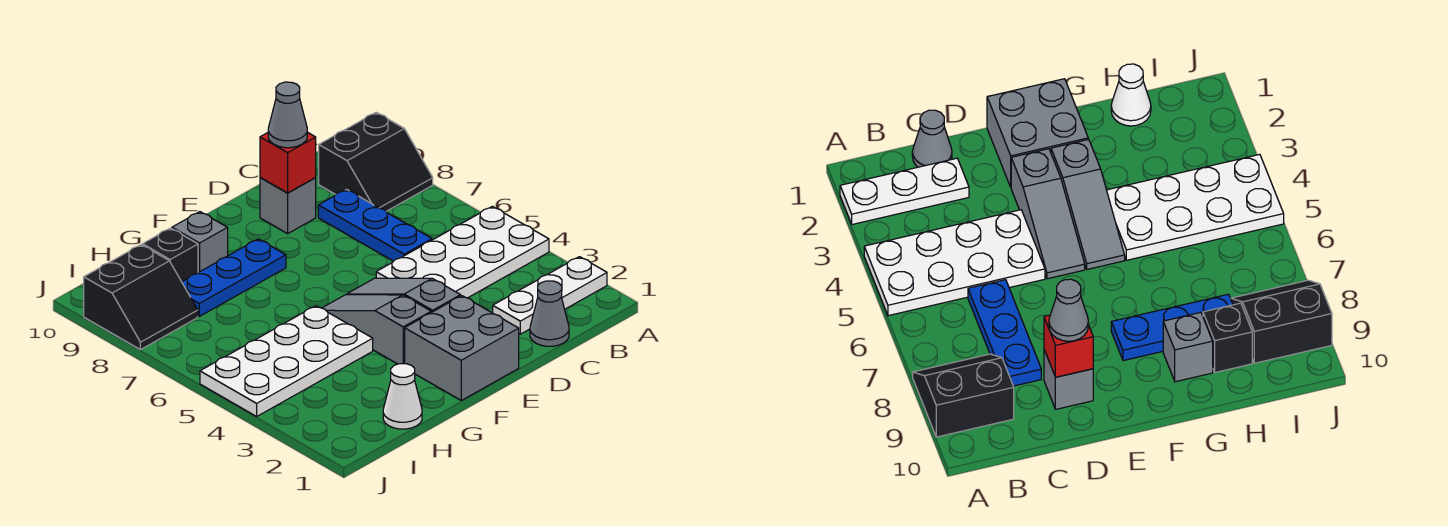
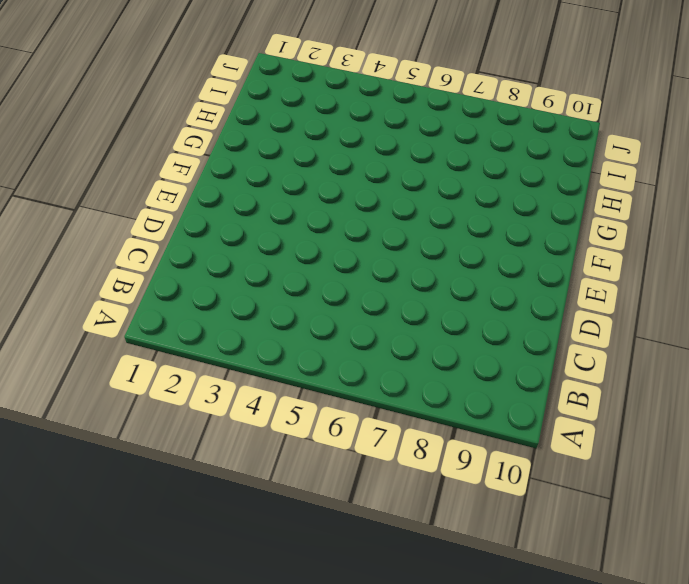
none -> white 1x3 plate [493,257,607,334]
none -> white 2x4 plate [376,206,549,298]
none -> black 2x2 slope [319,112,433,211]

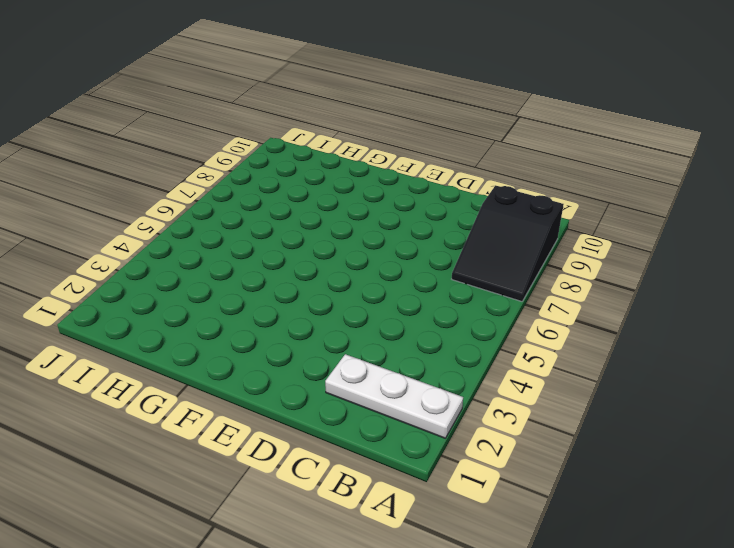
black 2x3 slope [452,186,564,301] -> black 2x2 slope [319,112,433,211]
none -> white 2x4 plate [376,206,549,298]
none -> grey 1x1 cone [530,281,569,346]
none -> blue 1x3 plate [318,189,432,261]

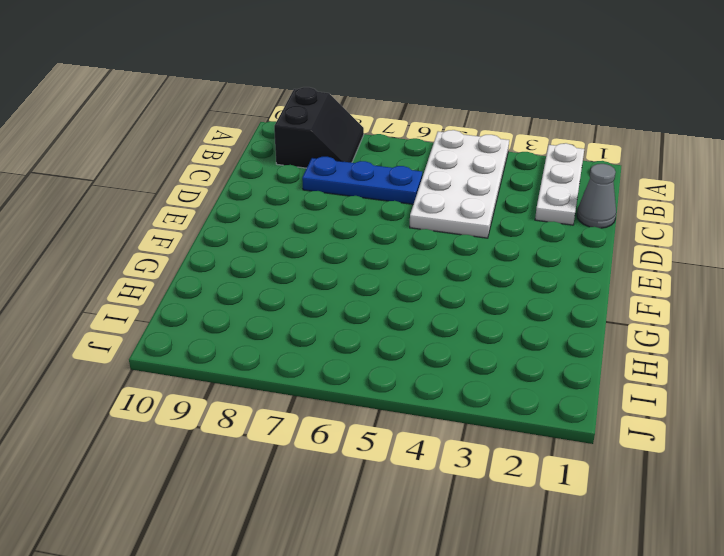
none -> grey 1x1 brick [260,178,316,234]
none -> grey 2x2 brick [405,296,519,400]
none -> grey 1x3 slope [347,278,461,312]

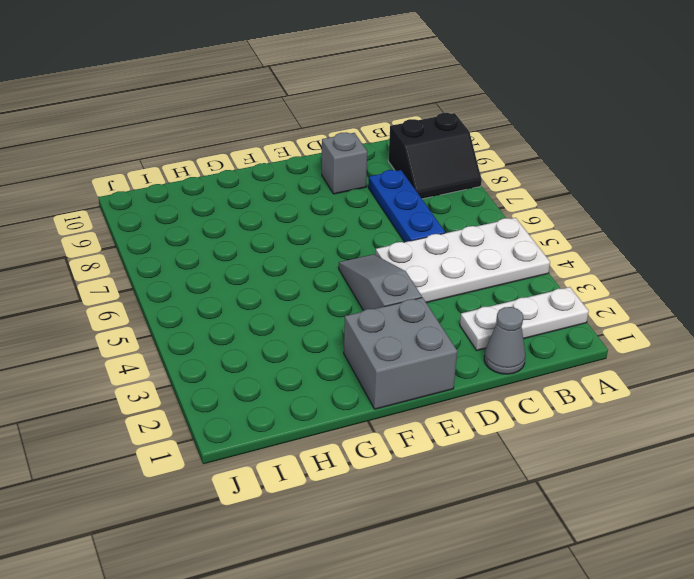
none -> grey 1x3 slope [323,295,431,364]
none -> blue 1x3 plate [182,239,286,316]
none -> white 2x4 plate [200,306,373,416]

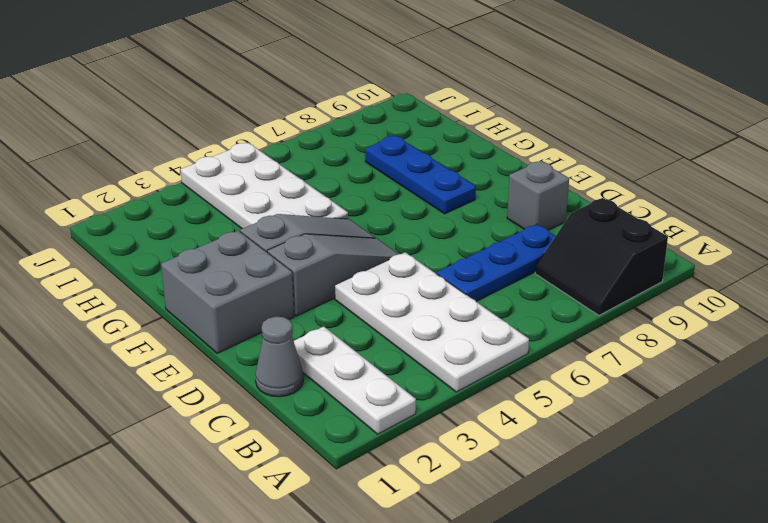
none -> grey 1x1 brick [172,212,228,272]
none -> white 1x1 cone [383,364,422,429]
none -> black 1x1 brick [143,228,198,282]

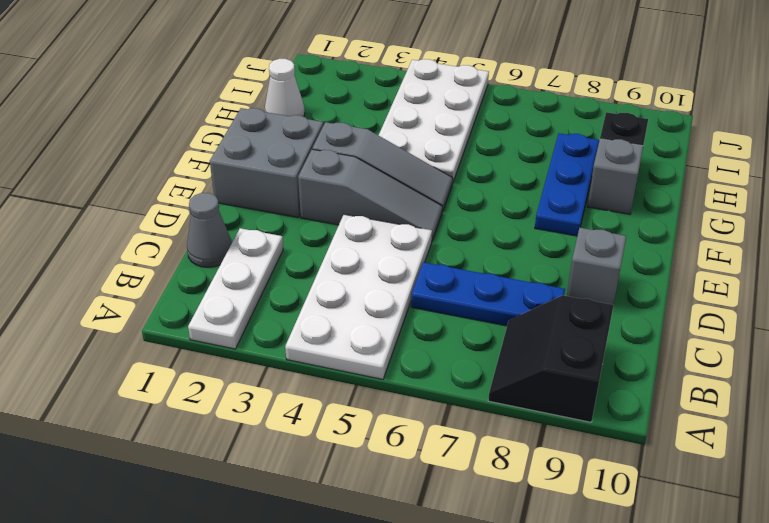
none -> black 2x2 slope [84,245,198,350]
none -> red 1x1 brick [260,132,316,193]
none -> grey 1x1 cone [268,82,307,148]

